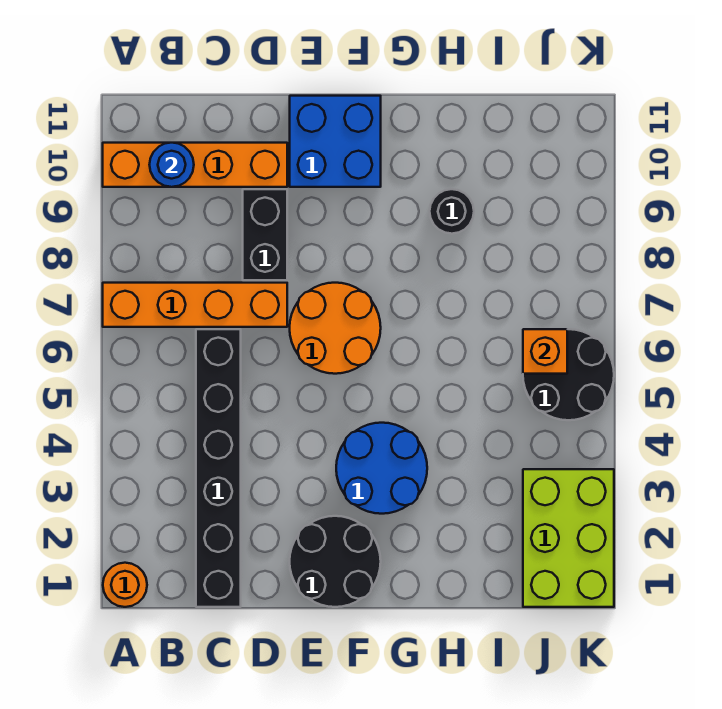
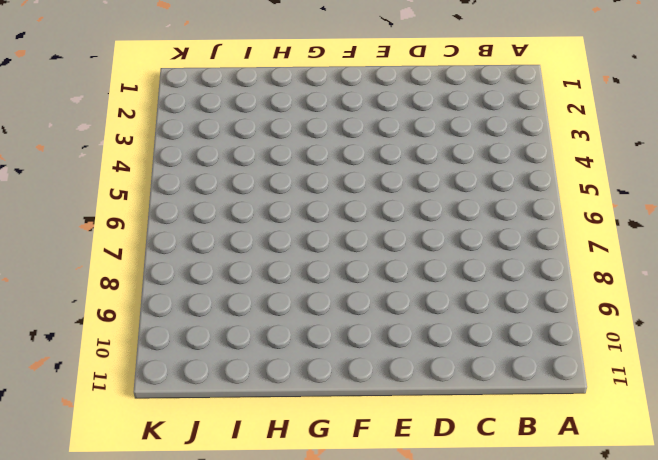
none -> orange 1x1 round brick [103,563,147,607]
none -> orange 1x4 brick [103,283,287,327]
none -> orange 1x4 brick [103,143,287,187]

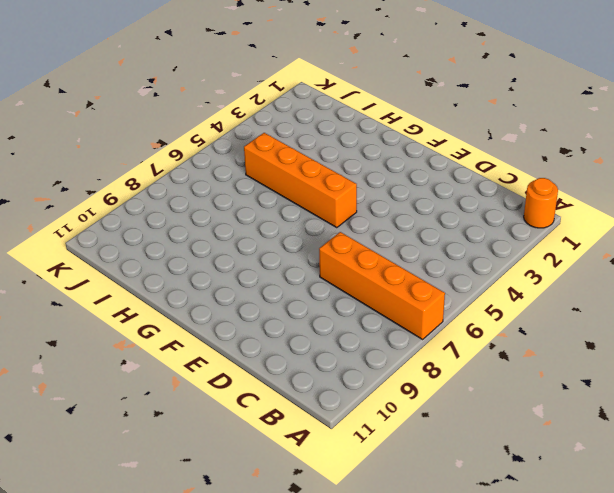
orange 1x4 brick [244,133,357,228] -> orange 1x4 brick moved to [103,143,287,187]
none -> black 1x6 brick [196,329,241,607]
none -> black 1x2 brick [243,189,287,280]
none -> black 2x2 round brick [290,516,381,607]

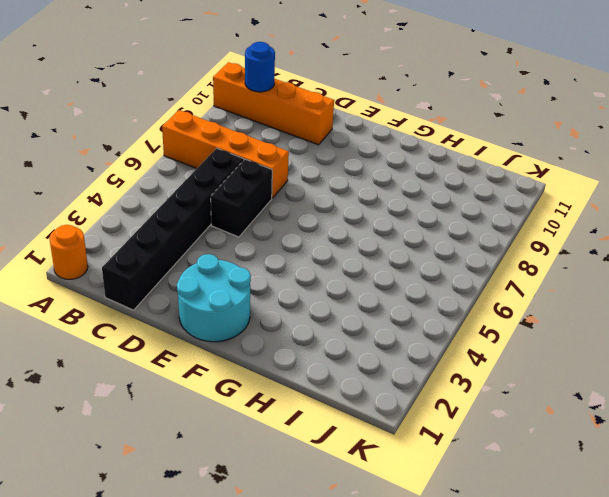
black 1x2 brick [211,159,272,237] -> black 1x2 brick moved to [243,189,287,280]
cyan 2x2 round brick [177,254,251,342] -> black 2x2 round brick [290,516,381,607]
none -> orange 2x2 round brick [290,283,381,374]
none -> blue 2x2 brick [290,96,381,187]
none -> blue 2x2 round brick [336,423,427,514]

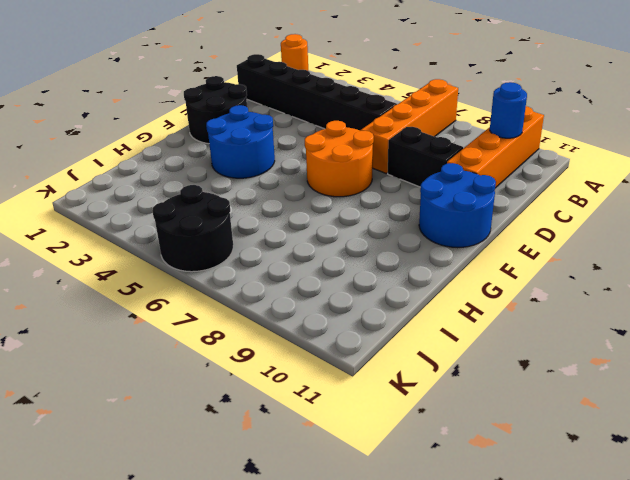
blue 2x2 round brick [419,163,496,248] -> blue 2x2 brick [290,96,381,187]
none -> black 1x1 round brick [430,189,474,234]
none -> lime 2x3 brick [523,469,614,607]
none -> orange 1x1 brick [523,329,567,374]

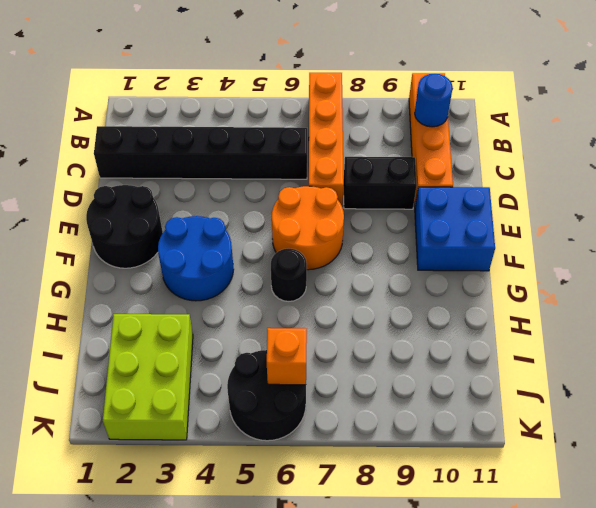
black 1x1 round brick [271,249,307,301] -> black 1x1 round brick moved to [430,189,474,234]
lime 2x3 brick [103,314,193,440] -> lime 2x3 brick turned to [523,469,614,607]
none -> orange 1x1 round brick [103,563,147,607]

